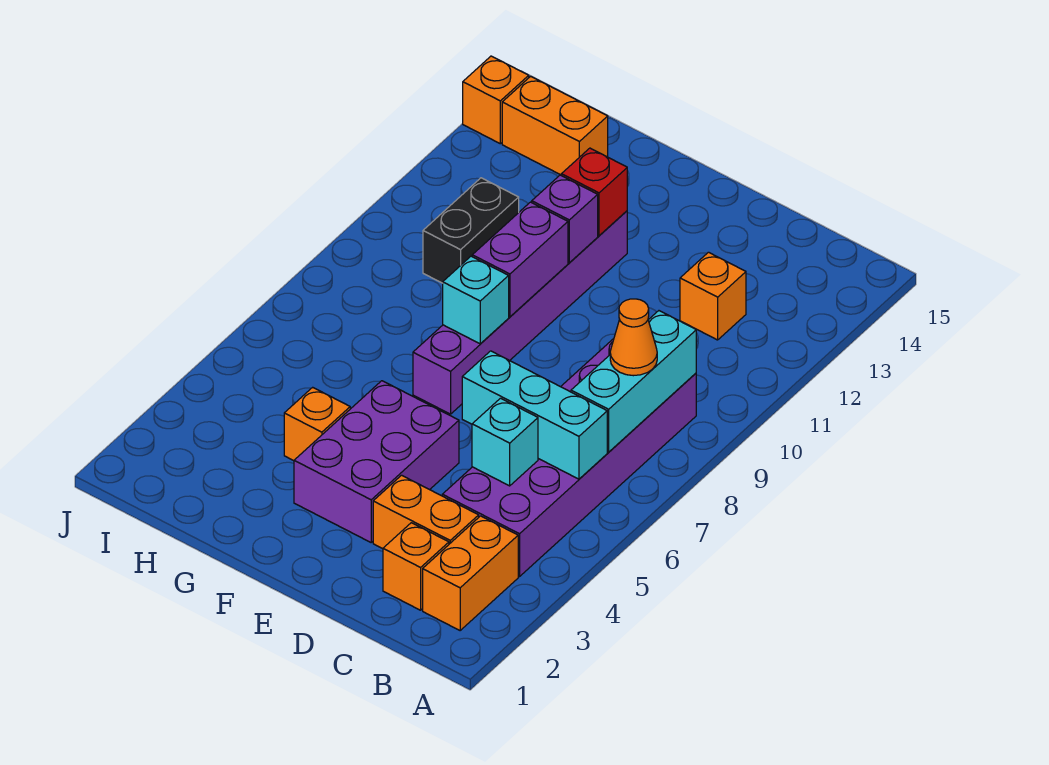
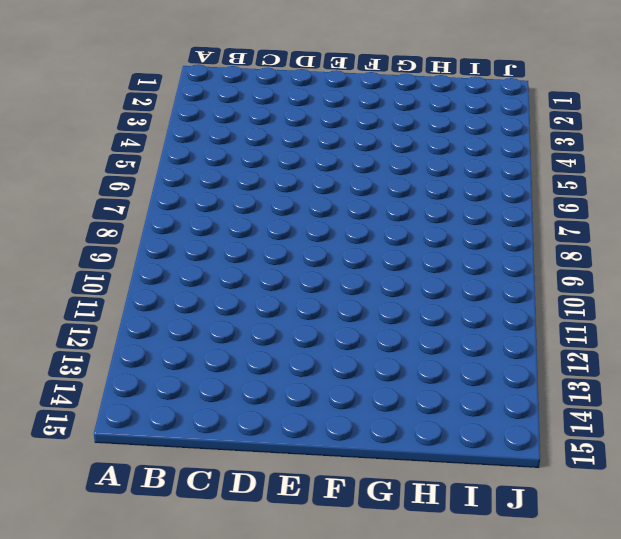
none -> orange 1x2 brick [423,516,518,630]
none -> purple 2x6 brick [442,339,696,577]
none -> orange 1x1 brick [383,523,449,610]

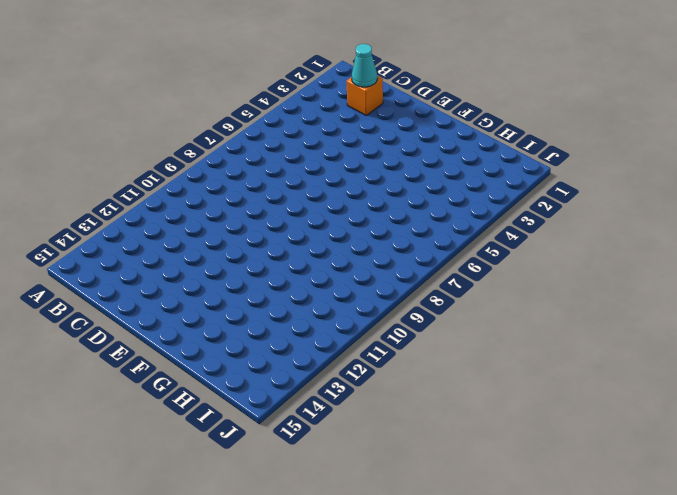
cyan 1x1 cone [352,44,377,87] -> none
none -> orange 1x2 brick [423,516,518,630]
none -> purple 2x6 brick [442,339,696,577]
none -> orange 1x2 brick [373,475,479,549]

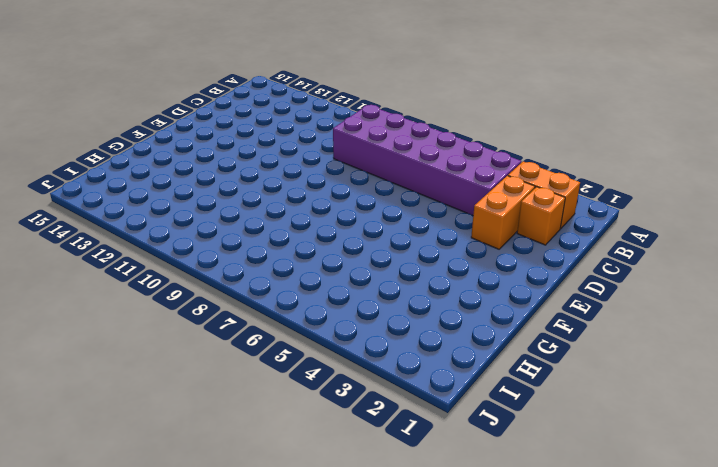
none -> orange 1x1 brick [680,252,746,340]
none -> purple 2x3 brick [294,381,459,542]
none -> purple 1x6 brick [413,211,627,414]

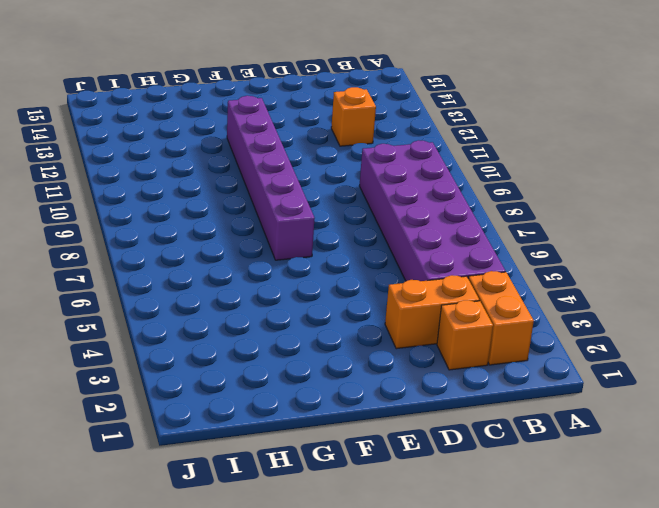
none -> purple 2x3 brick [294,381,459,542]
none -> orange 1x1 brick [284,387,350,461]
none -> black 1x2 brick [423,178,519,283]

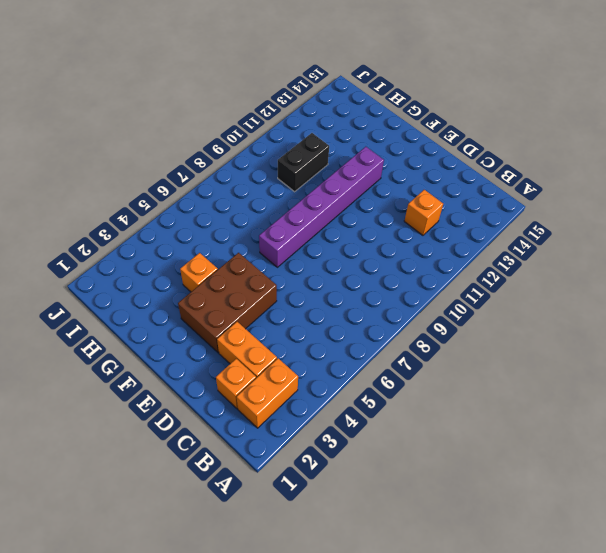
brown 2x3 brick [178,253,277,353] -> purple 2x3 brick [294,381,459,542]
none -> purple 2x6 brick [442,339,696,577]
none -> orange 1x2 brick [502,76,608,175]
none -> orange 1x1 brick [463,56,529,144]

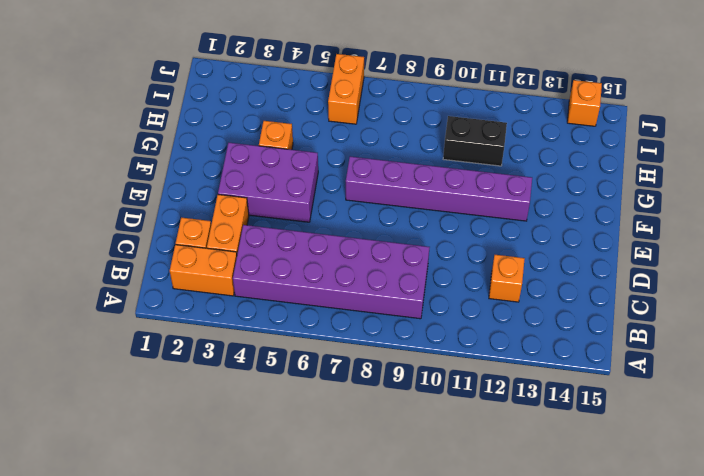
orange 1x2 brick [328,54,364,124] -> orange 1x2 brick moved to [502,76,608,175]
none -> cyan 1x3 brick [462,351,607,479]
none -> cyan 1x3 brick [571,311,696,452]
none -> cyan 1x1 brick [472,398,538,486]

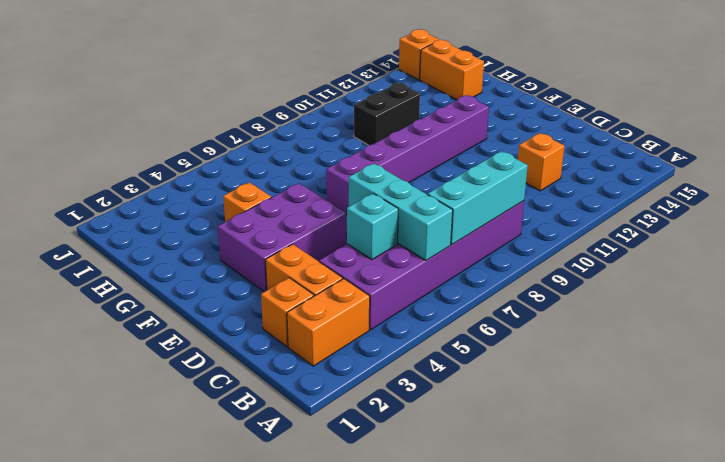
none -> cyan 1x1 brick [443,256,509,344]
none -> purple 1x2 brick [472,202,568,317]
none -> purple 1x1 brick [532,175,598,263]

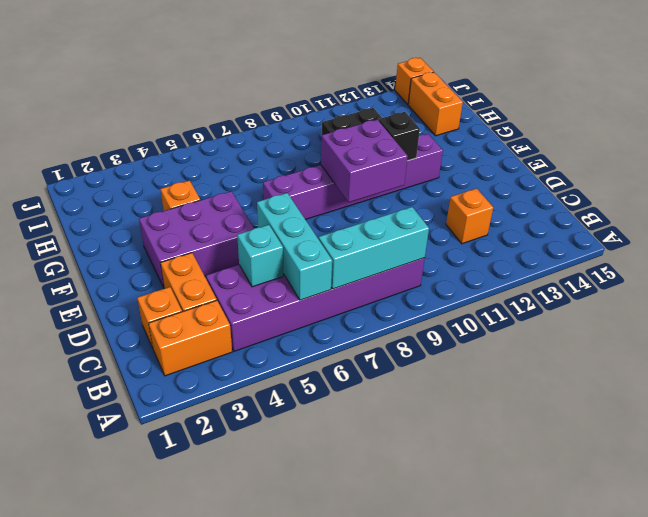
purple 2x2 brick [321,120,408,202] -> purple 1x2 brick [472,202,568,317]
black 1x1 brick [379,112,420,161] -> purple 1x1 brick [532,175,598,263]
none -> cyan 1x1 brick [443,256,509,344]
none -> red 1x1 brick [561,148,627,236]
none -> orange 1x1 cone [610,299,657,376]

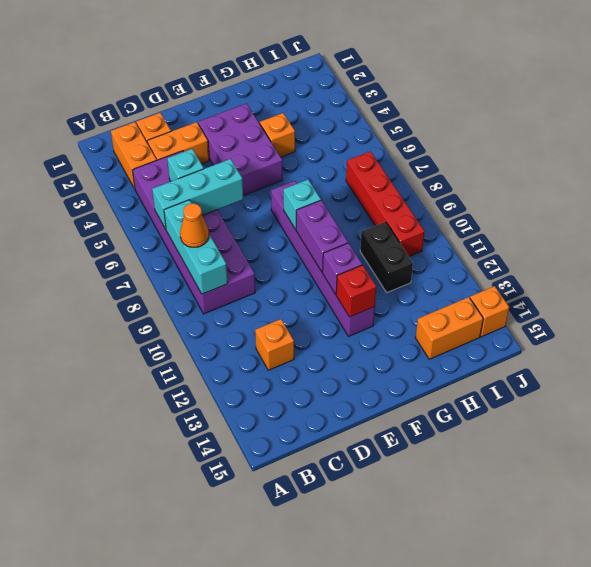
red 1x4 brick [346,151,424,256] -> none

